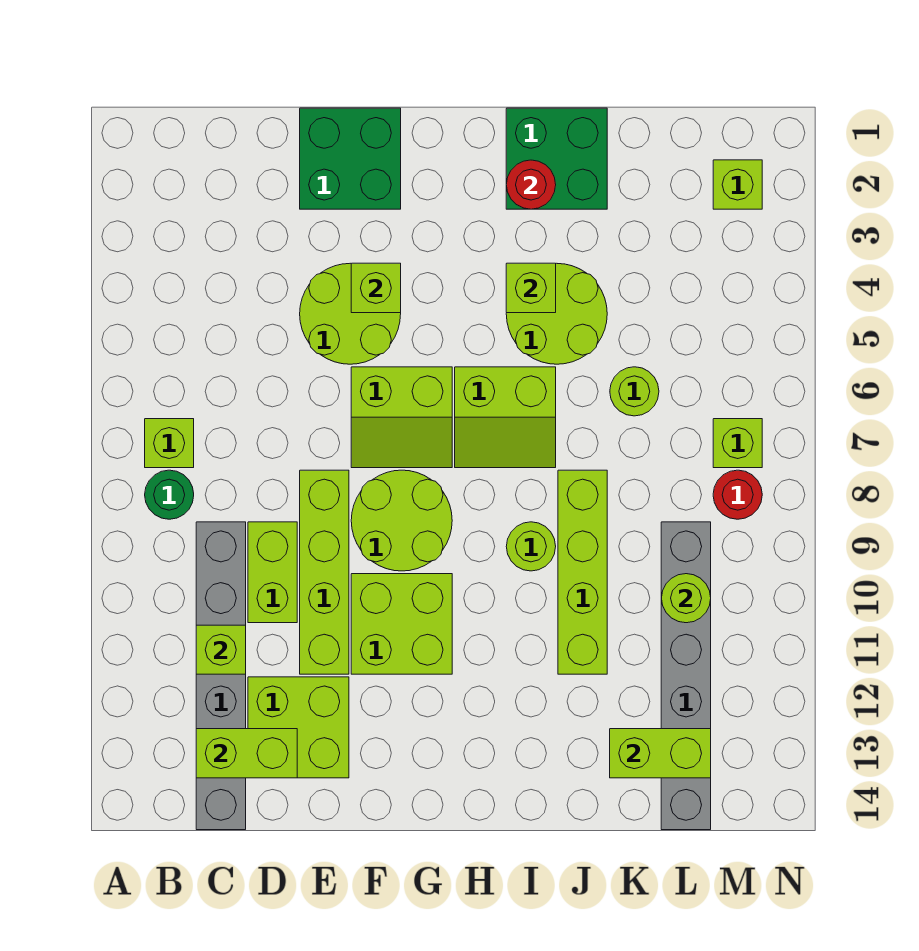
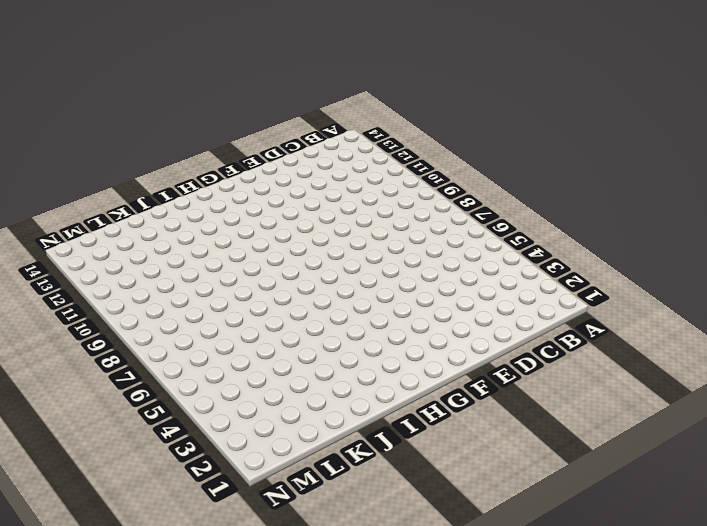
none -> lime 1x1 brick [145,419,194,468]
none -> green 1x1 round brick [145,470,194,519]
none -> grey 1x6 brick [196,522,246,830]

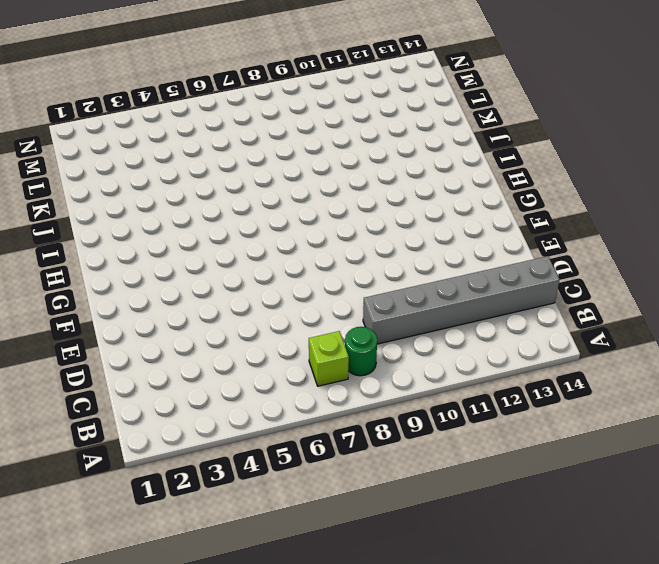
none -> lime 1x2 brick [248,522,297,623]
none -> lime 2x2 brick [248,677,349,778]
none -> green 2x2 brick [300,108,401,209]

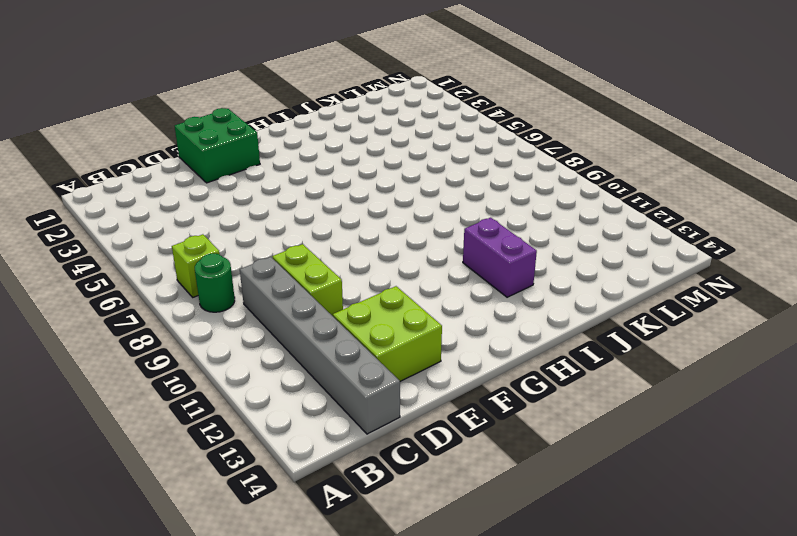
purple 1x2 brick [463,218,537,297] -> none
none -> lime 2x2 round brick [300,263,401,364]
none -> lime 1x4 brick [300,470,349,674]
none -> lime 2x2 slope [351,367,452,468]

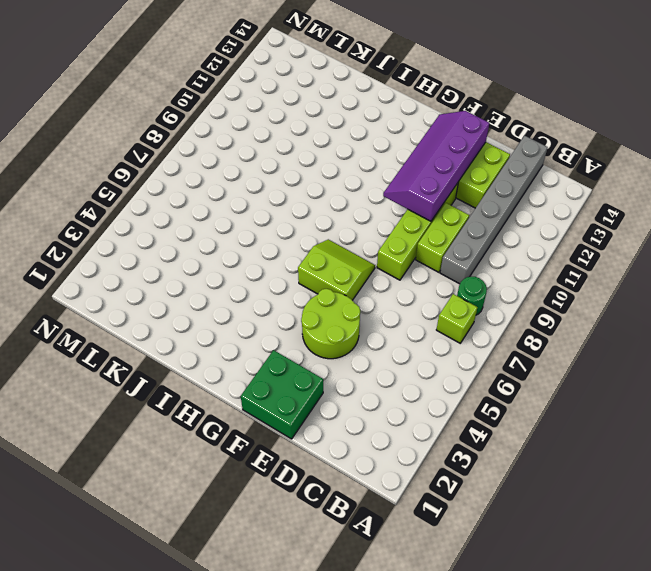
purple 2x4 slope [383,111,489,221] -> none
none -> lime 2x2 round brick [351,470,452,571]
none -> lime 2x2 brick [351,574,452,674]
none -> lime 2x2 slope [455,367,556,468]

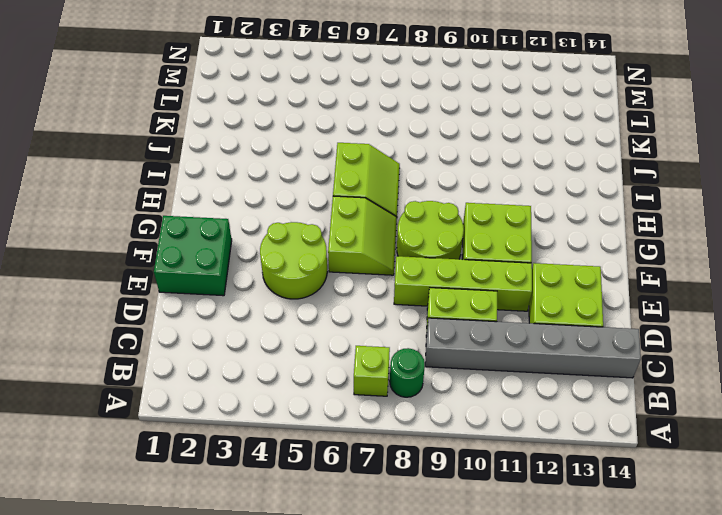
none -> green 2x2 brick [506,108,607,209]
none -> lime 2x2 round brick [506,263,607,364]
none -> lime 1x1 round brick [506,522,556,571]

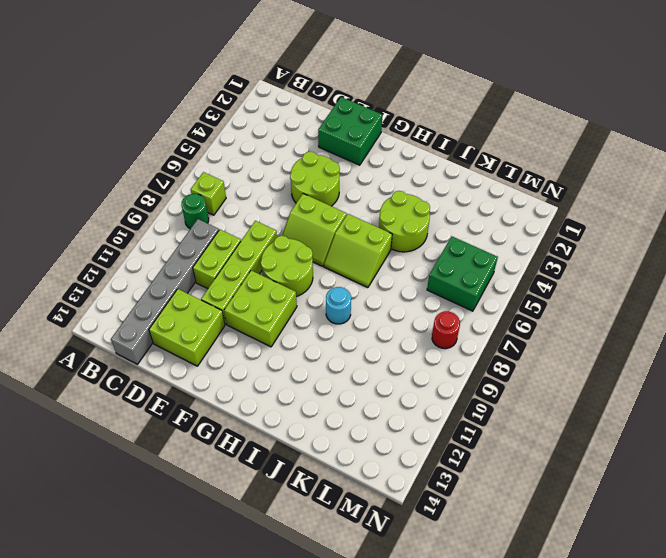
cyan 1x1 round brick [326,287,351,324] -> lime 1x1 round brick [506,522,556,571]
green 2x2 brick [427,236,498,311] -> green 2x2 brick moved to [506,108,607,209]
none -> lime 1x4 brick [558,470,607,674]
none -> lime 1x1 round brick [610,367,659,416]
none -> grey 1x6 brick [661,522,711,830]

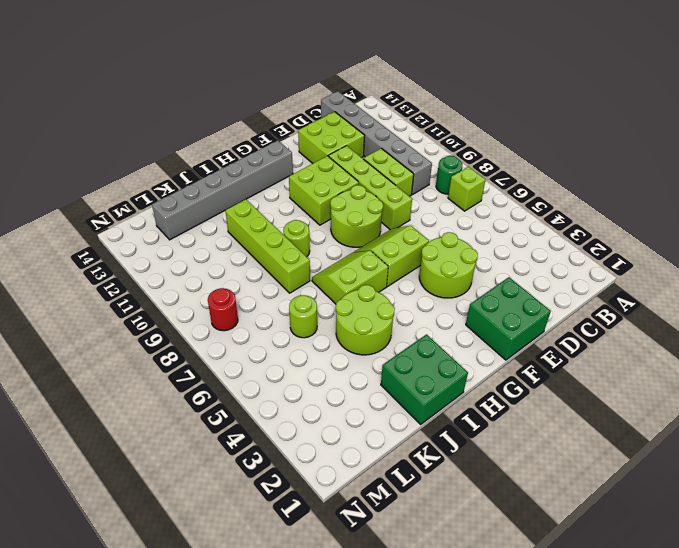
grey 1x6 brick [152,141,293,240] -> grey 1x6 brick turned to [661,522,711,830]
none -> lime 1x1 brick [713,160,762,209]
none -> lime 1x1 brick [713,419,762,468]
none -> lime 1x1 brick [196,625,246,674]

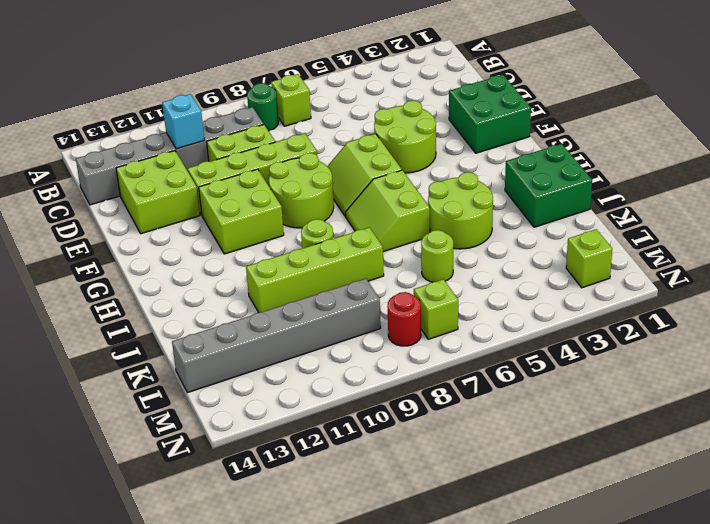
cyan 1x1 brick [162,94,204,149] -> lime 1x1 brick [196,625,246,674]
none -> lime 1x2 brick [196,729,297,778]
none -> lime 1x1 brick [351,263,401,313]
none -> red 1x1 round brick [506,160,556,209]

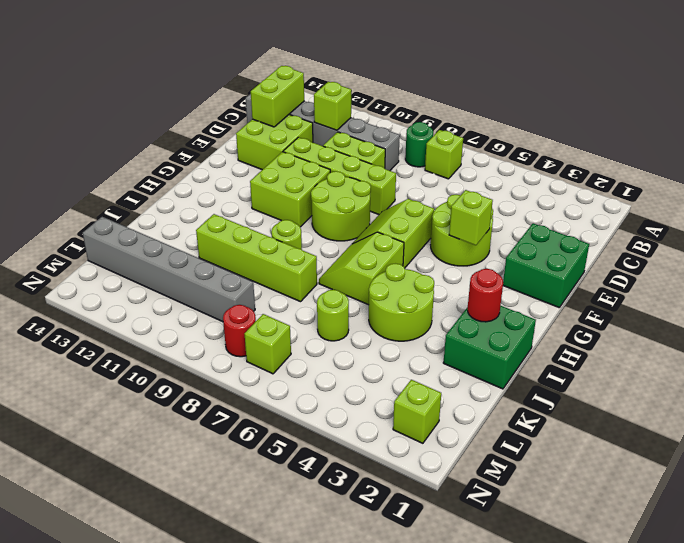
none -> lime 1x1 brick [506,263,556,313]
none -> lime 1x2 brick [610,729,711,778]
none -> lime 1x1 round brick [661,574,711,623]

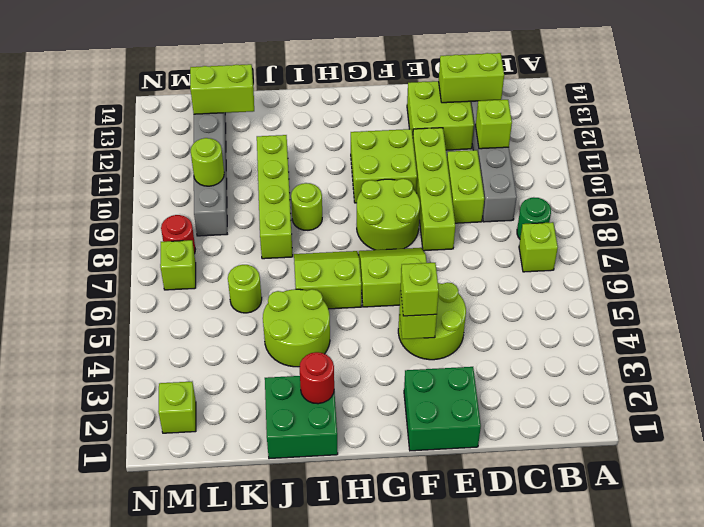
lime 1x1 brick [401,263,439,316] -> lime 1x1 brick moved to [506,263,556,313]

